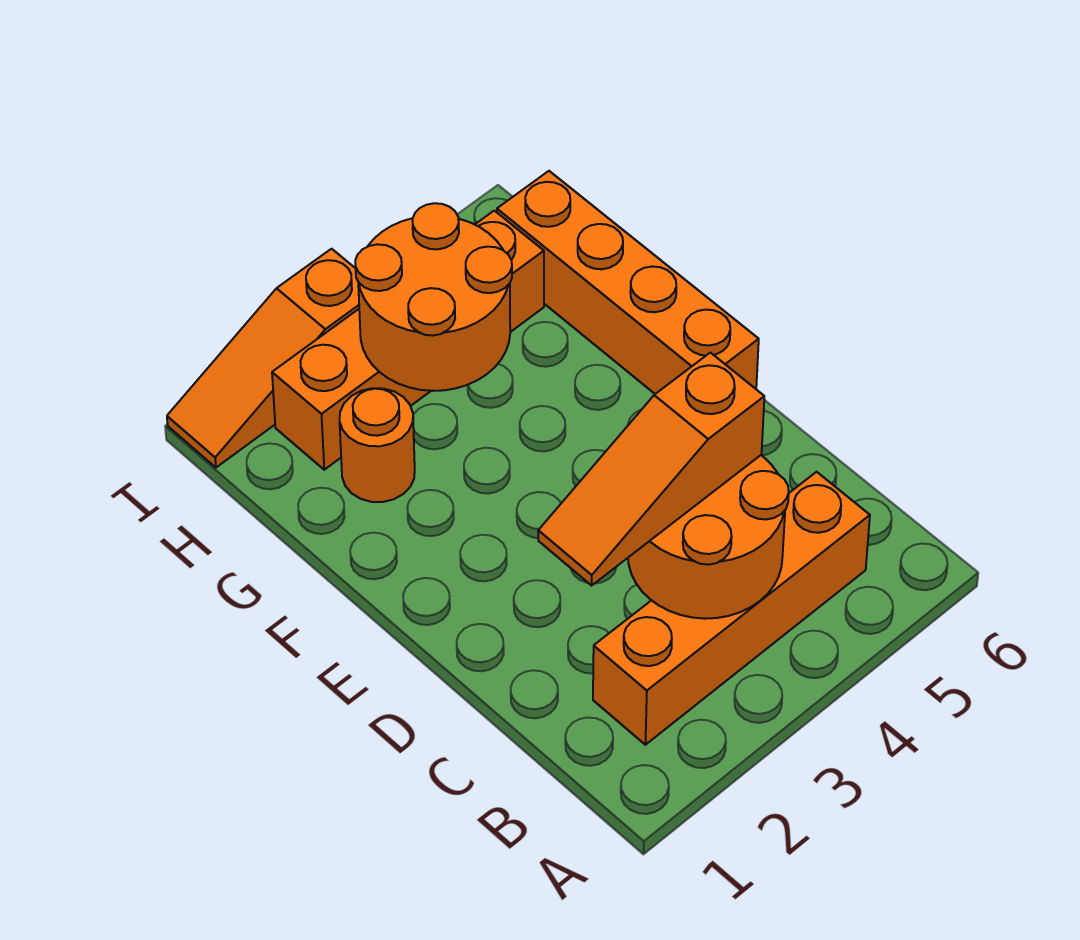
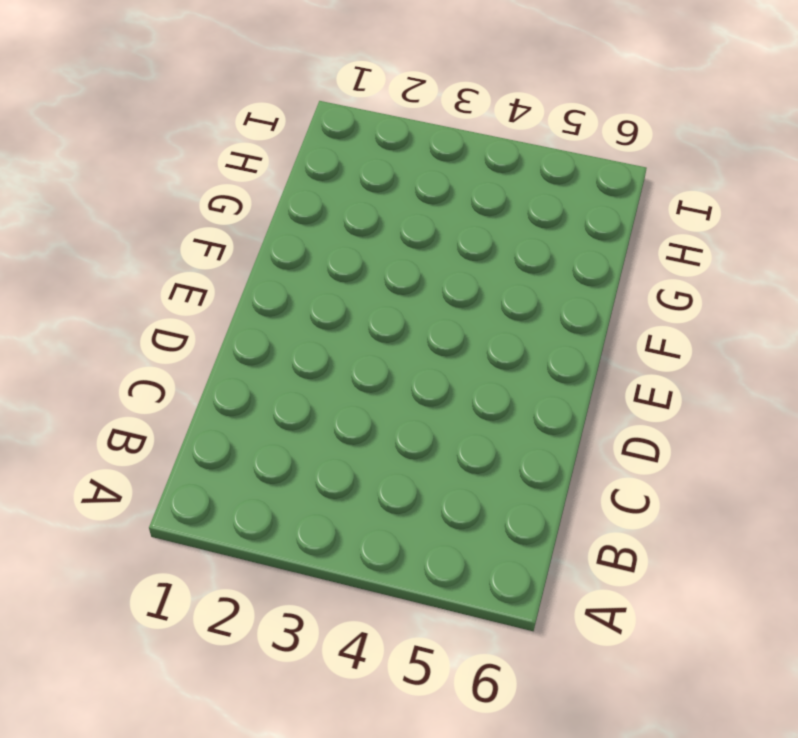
none -> orange 1x4 brick [593,472,870,745]
none -> orange 1x4 brick [497,171,759,394]

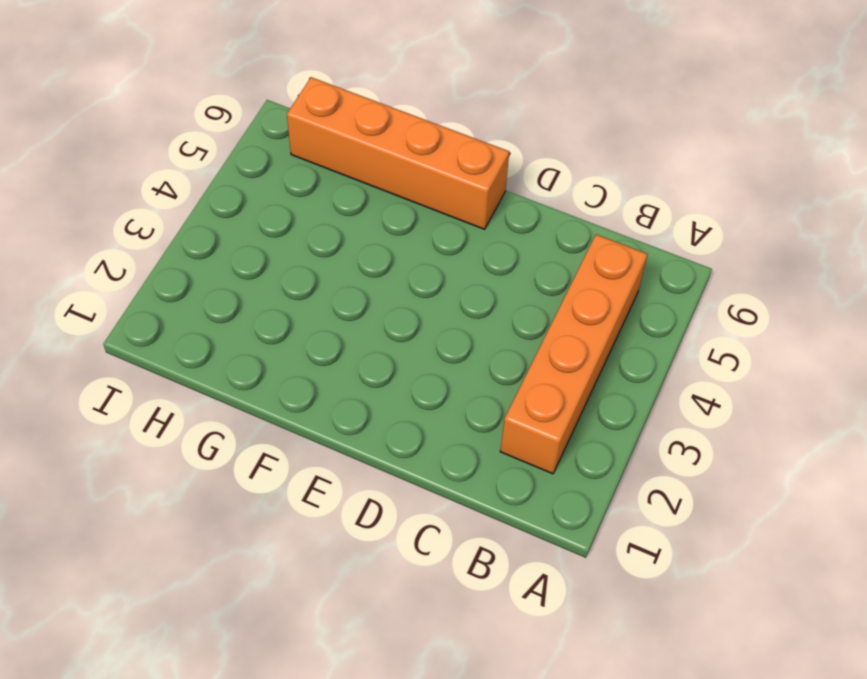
none -> orange 1x1 round brick [340,388,415,502]
none -> orange 1x4 brick [272,211,544,470]

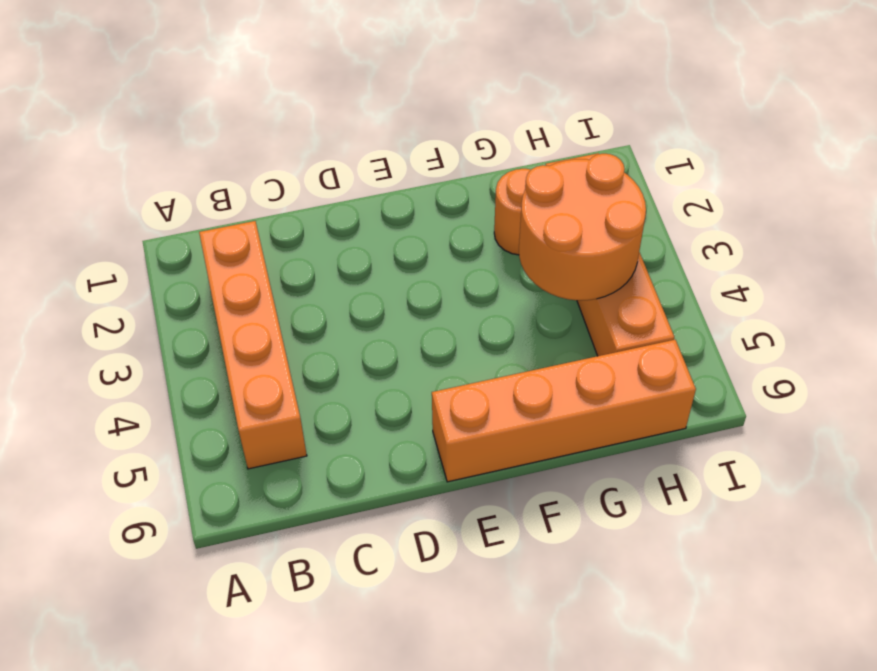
none -> orange 1x3 slope [167,249,359,467]
none -> orange 2x2 round brick [628,455,789,619]

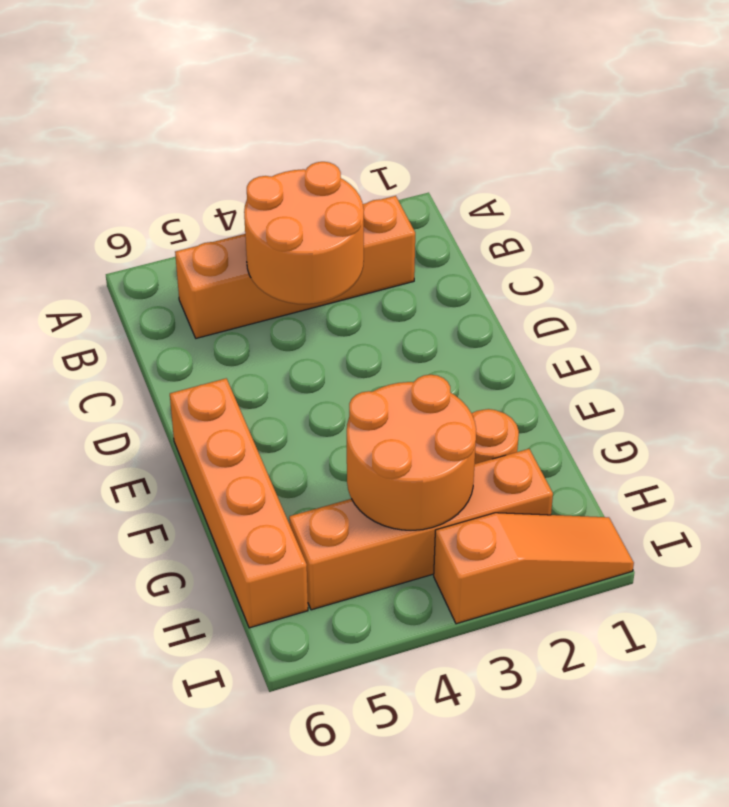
none -> orange 1x3 slope [538,353,764,585]

